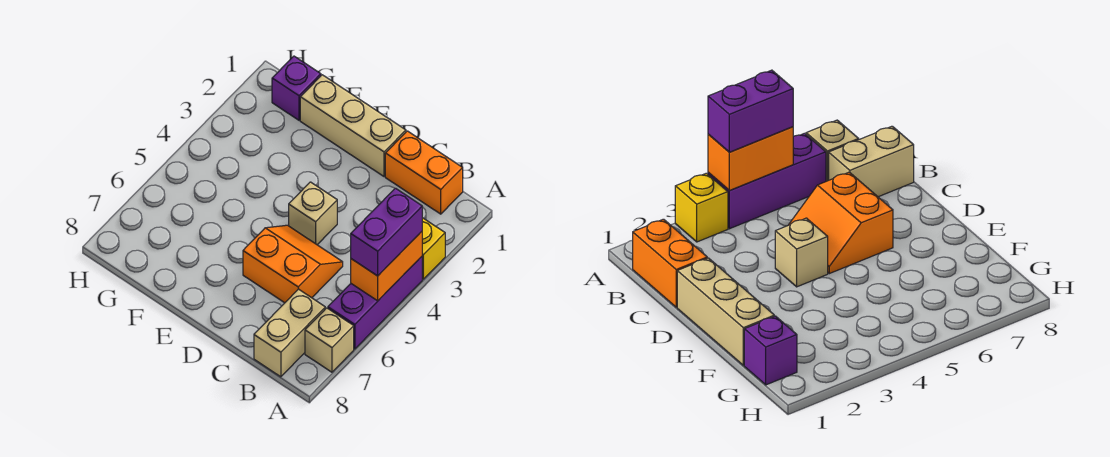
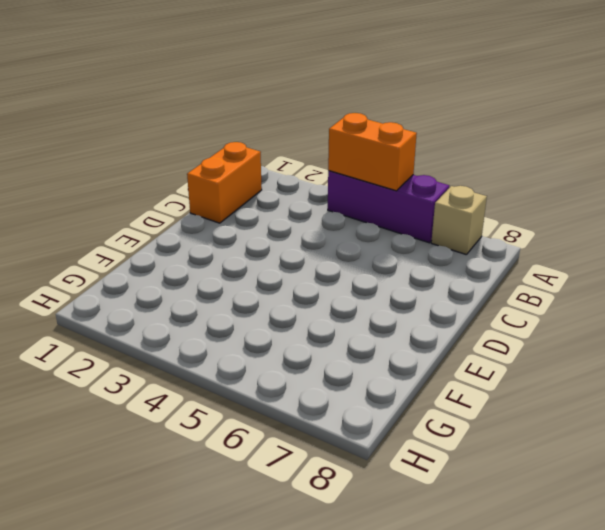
none -> yellow 1x1 brick [422,218,445,279]
none -> tan 1x2 brick [254,289,325,377]

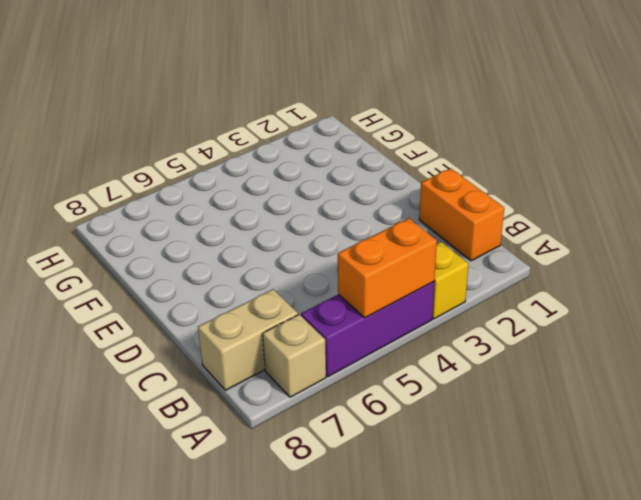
none -> orange 2x2 slope [243,225,343,303]
none -> tan 1x3 brick [300,75,406,176]

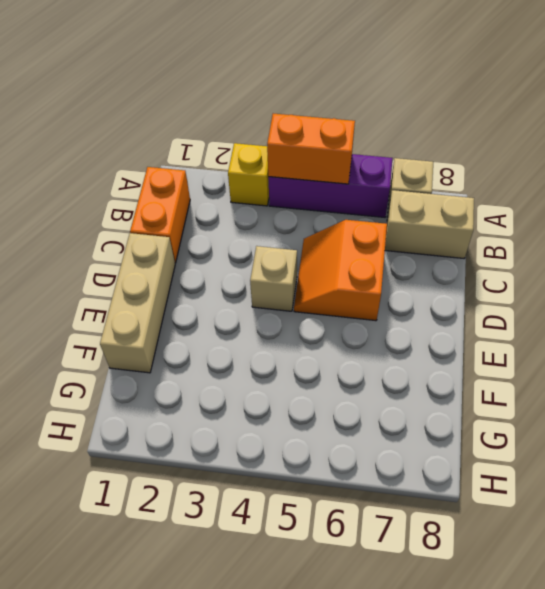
none -> purple 1x1 brick [272,56,321,120]
none -> purple 1x2 brick [351,188,422,276]

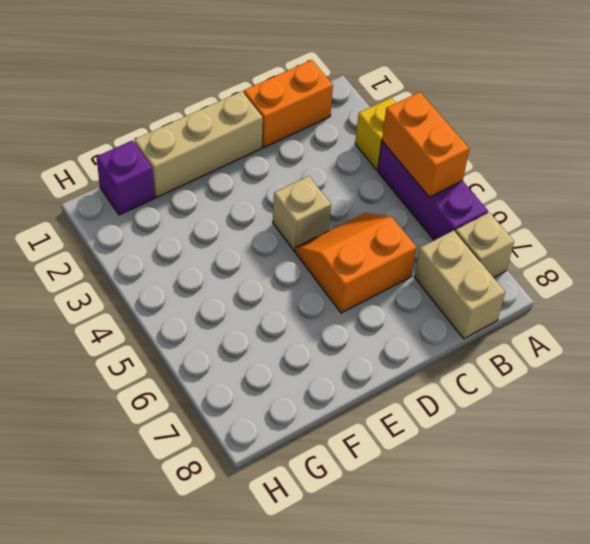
none -> purple 1x2 brick [351,188,422,276]

